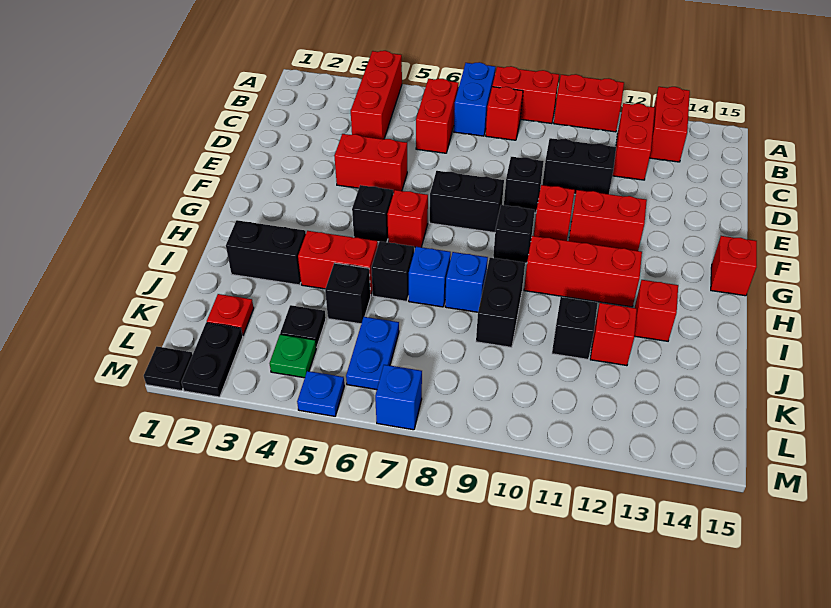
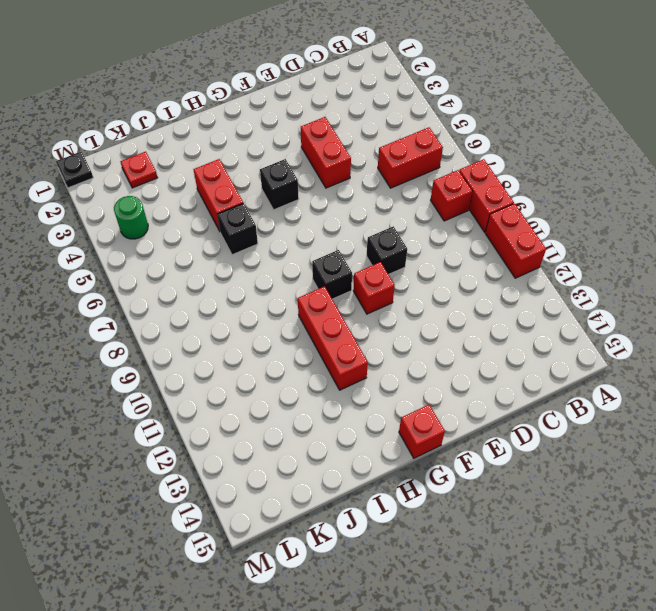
green 1x1 round brick [114,196,148,239] -> green 1x1 plate [270,334,316,378]
none -> red 1x3 brick [351,51,402,139]
none -> blue 1x2 brick [454,62,495,136]
none -> red 1x2 brick [650,87,690,162]
none -> red 1x2 brick [612,103,655,180]

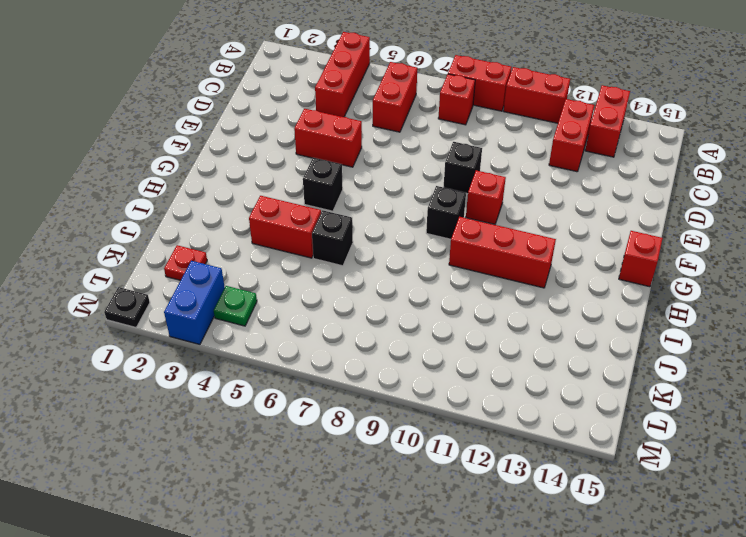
blue 1x2 brick [164,261,225,344] -> blue 1x2 brick moved to [454,62,495,136]
none -> black 1x2 brick [542,138,616,194]
none -> black 1x2 brick [430,171,504,233]
none -> red 1x2 brick [569,190,647,251]
none -> red 1x1 brick [387,190,428,247]

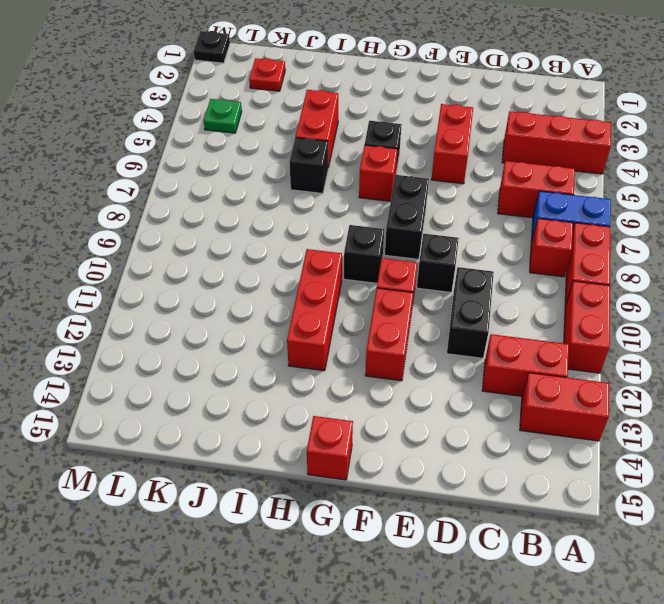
none -> black 1x2 brick [226,220,306,285]
none -> blue 1x1 brick [409,247,451,307]
none -> blue 1x1 brick [445,252,488,312]
none -> black 1x2 brick [476,258,525,347]

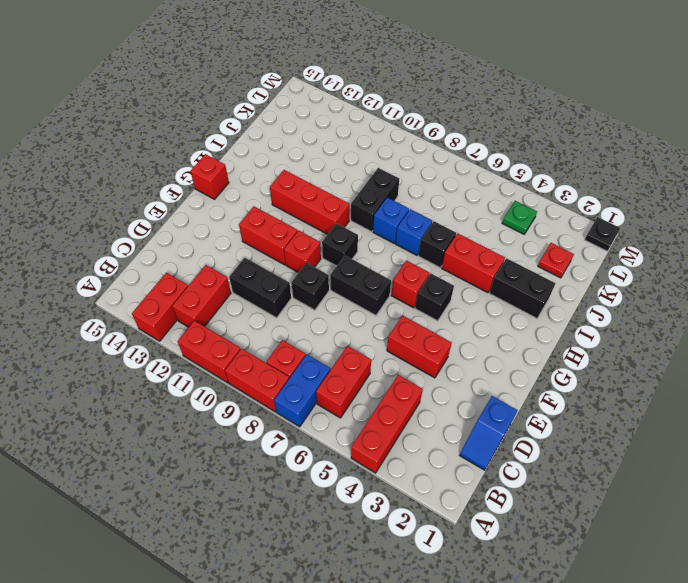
blue 1x2 slope [460,396,518,470] -> none
none -> red 1x1 brick [634,280,678,341]
none -> black 1x1 brick [325,263,371,324]
none -> black 1x1 brick [552,297,598,359]
none -> red 1x1 brick [590,303,637,366]

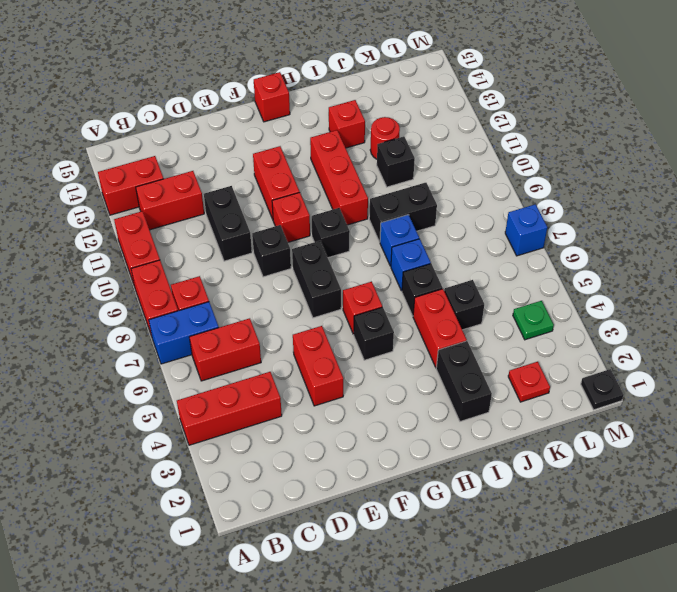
red 1x1 round brick [370,117,400,159] -> red 1x1 brick [590,303,637,366]
none -> black 1x1 plate [280,305,326,348]
none -> blue 1x2 plate [346,317,399,390]
none -> black 1x2 plate [181,323,243,397]
none -> blue 1x1 plate [297,371,344,416]

